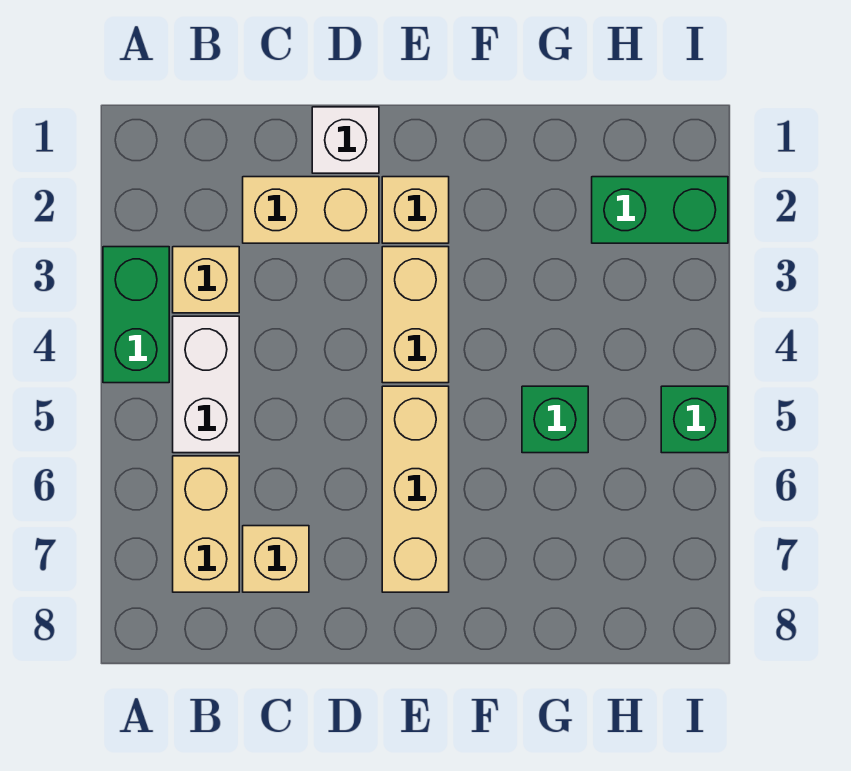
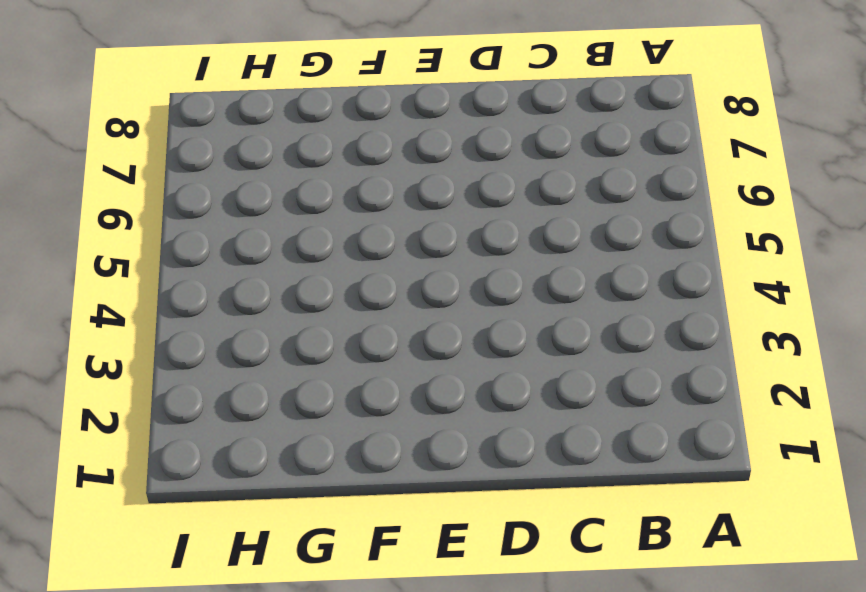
none -> green 1x2 brick [103,247,169,383]
none -> tan 1x1 brick [173,247,239,313]
none -> white 1x2 brick [173,316,239,453]

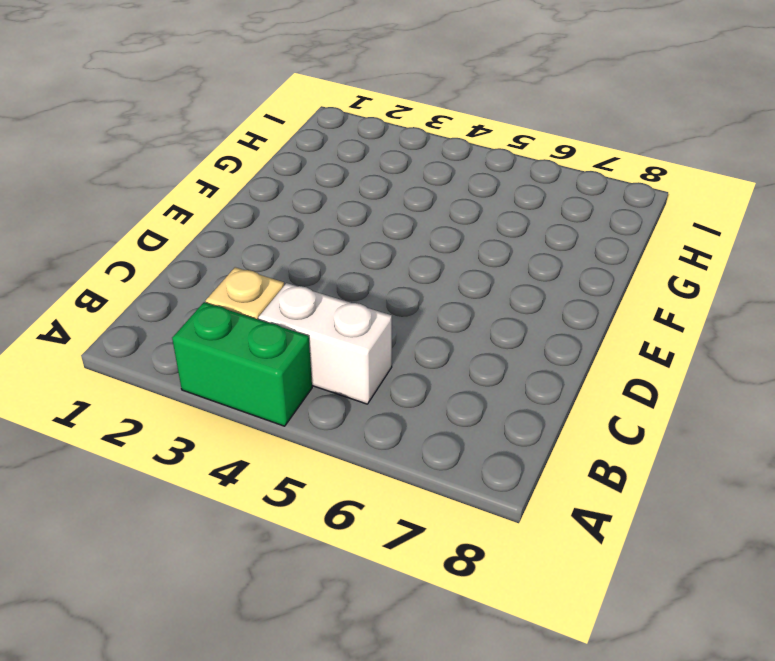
none -> tan 1x2 brick [173,456,239,592]
none -> tan 1x2 brick [243,177,379,243]
none -> tan 1x1 brick [243,526,309,592]

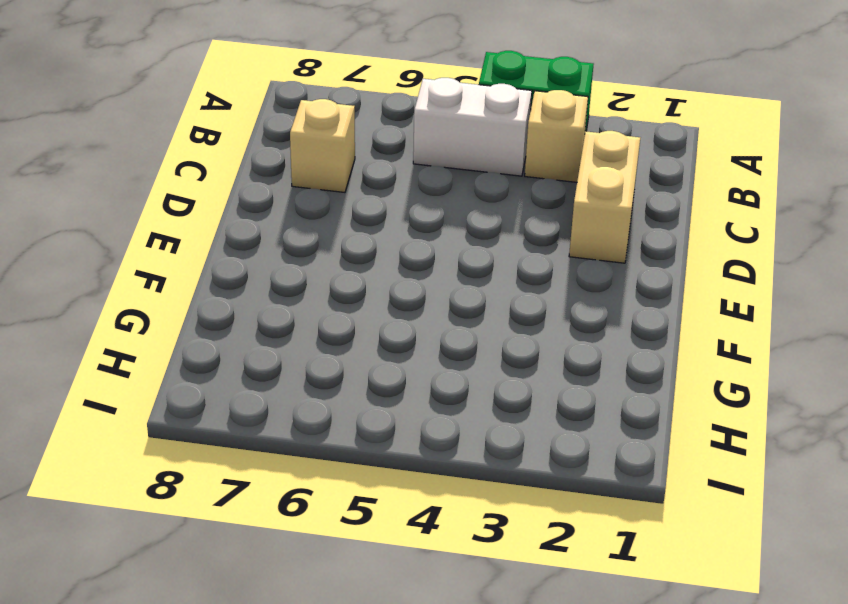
none -> tan 1x2 brick [173,456,239,592]
none -> white 1x1 brick [312,107,379,173]
none -> tan 1x1 brick [382,177,449,243]

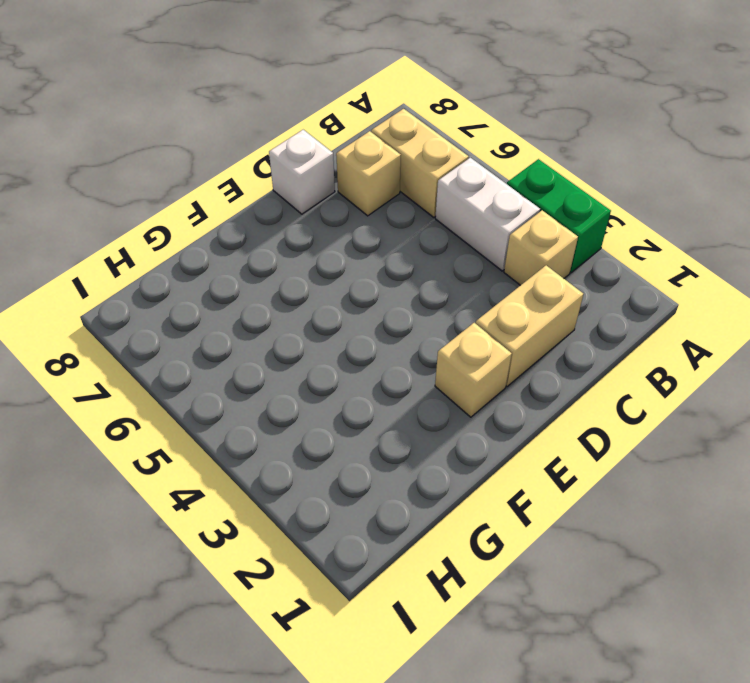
white 1x1 brick [269,130,335,214] -> white 1x1 brick moved to [312,107,379,173]
none -> tan 1x2 brick [382,247,449,383]
none -> tan 1x3 brick [382,386,449,592]
none -> green 1x1 brick [522,386,588,453]

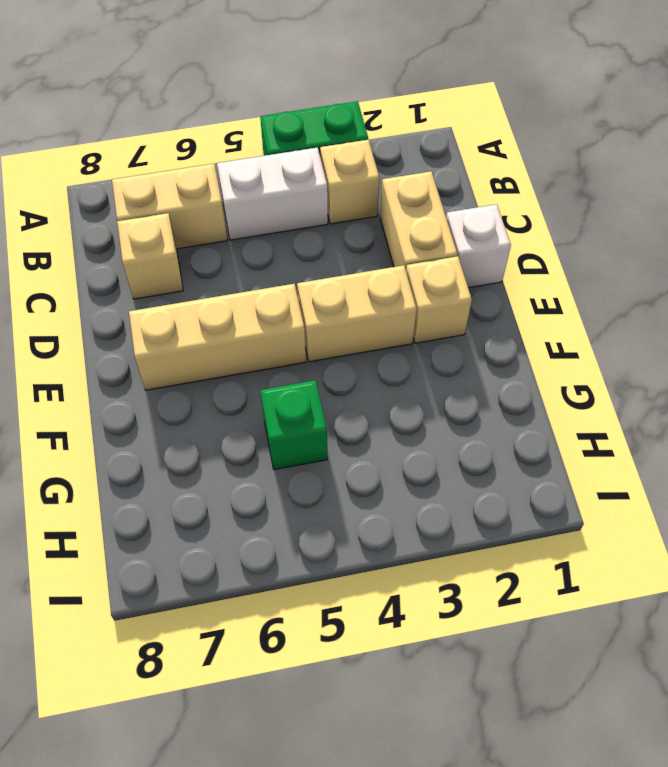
none -> green 1x2 brick [592,177,728,243]
none -> green 1x1 brick [661,386,728,453]

